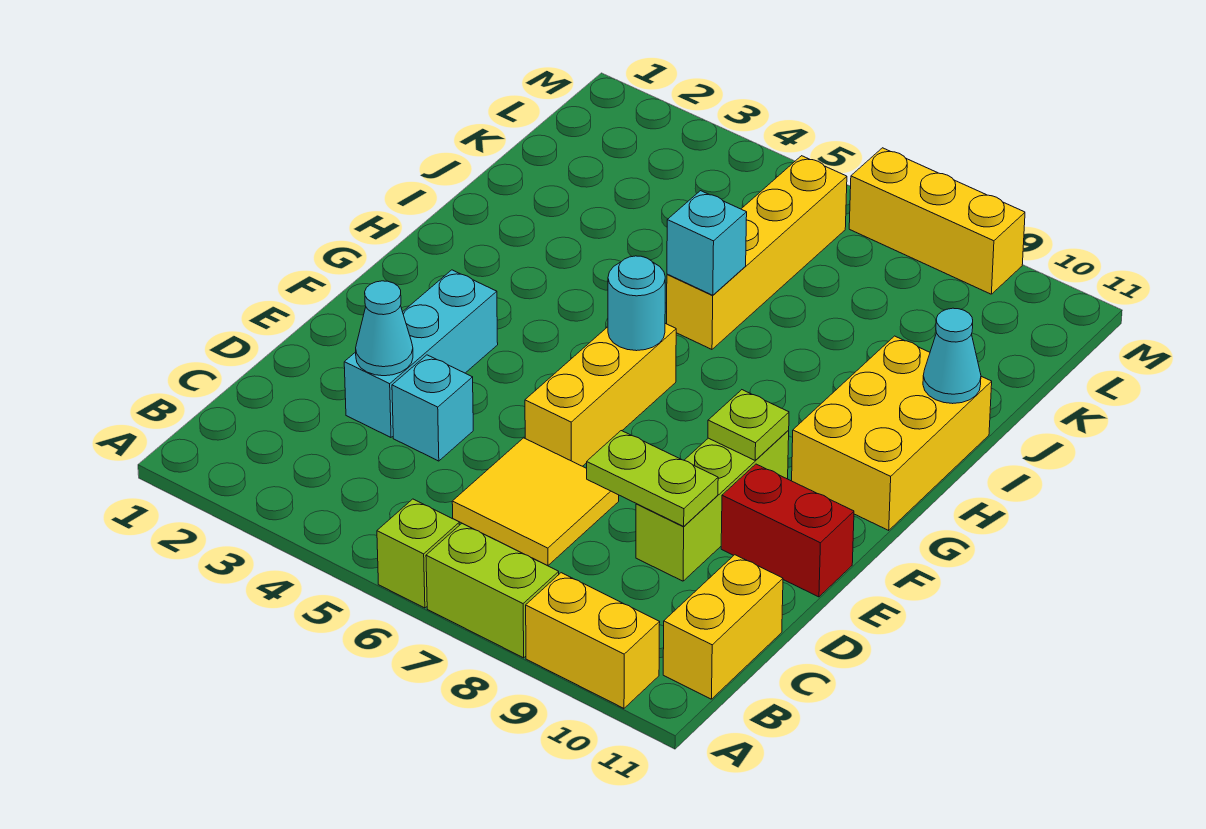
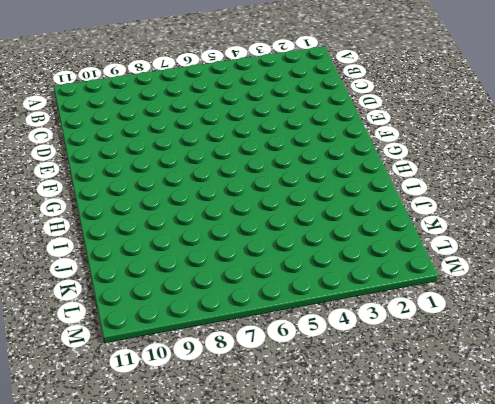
none -> lime 1x1 brick [377,499,459,608]
none -> lime 1x2 brick [426,524,559,658]
none -> yellow 1x2 brick [526,573,660,708]

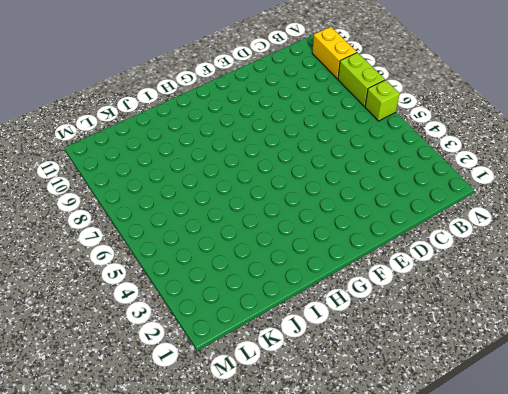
none -> yellow 1x2 brick [663,555,783,699]
none -> yellow 2x2 tile [452,438,619,566]
none -> cyan 1x3 brick [344,270,498,437]

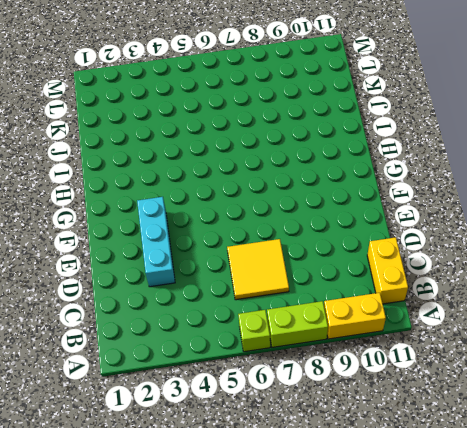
none -> cyan 1x1 brick [392,355,473,461]
none -> lime 1x3 brick [636,431,789,581]
none -> yellow 1x3 brick [525,323,676,466]

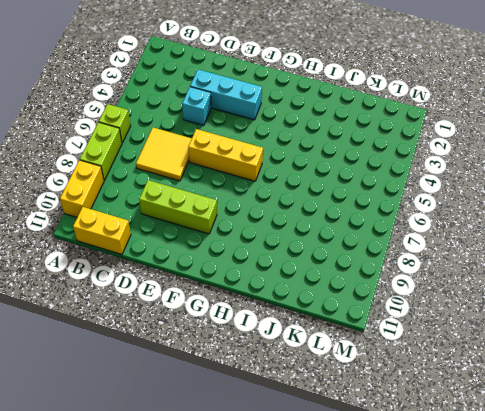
none -> red 1x2 brick [721,464,854,597]
none -> yellow 2x3 brick [792,336,992,530]
none -> yellow 1x4 brick [667,156,847,349]

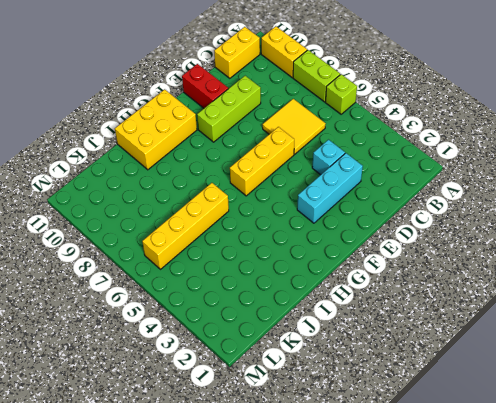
none -> yellow 1x3 brick [849,148,1025,294]
none -> cyan 1x1 cone [356,281,413,376]
none -> lime 1x2 plate [587,431,718,526]

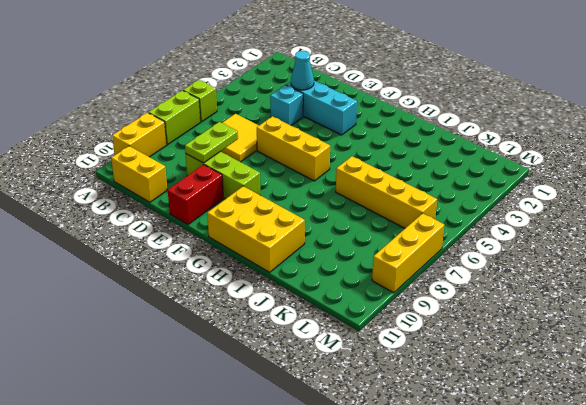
none -> lime 1x1 plate [708,390,789,460]
none -> cyan 1x1 round brick [608,256,665,351]
none -> cyan 1x1 brick [667,191,747,295]

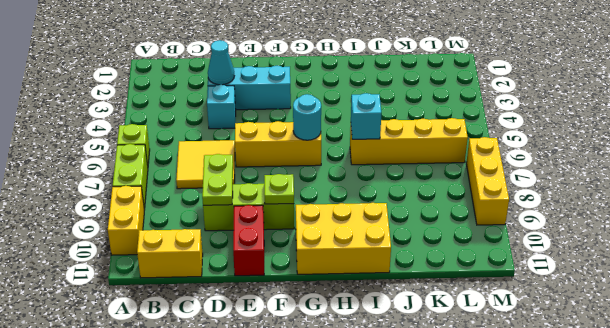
none -> cyan 1x1 cone [923,308,981,404]

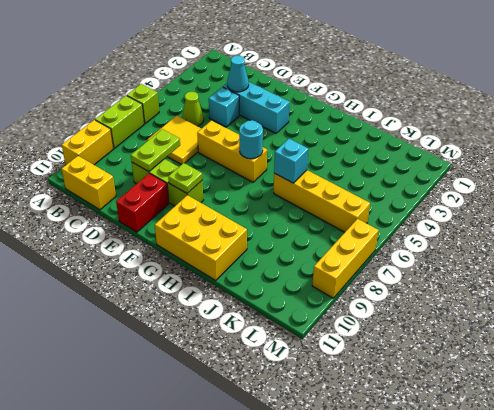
lime 1x1 cone [182,92,204,126] -> none
none -> cyan 1x1 cone [923,308,981,404]

